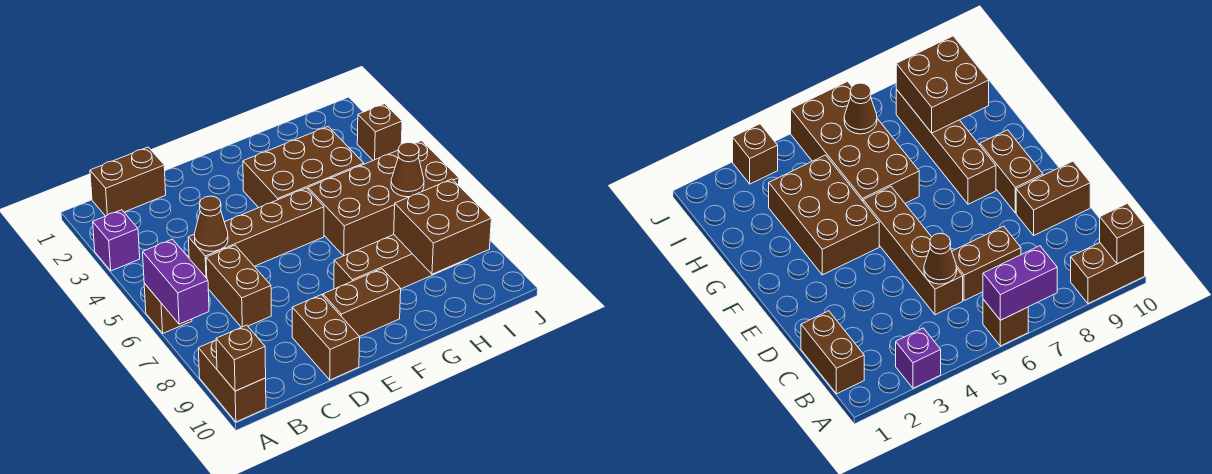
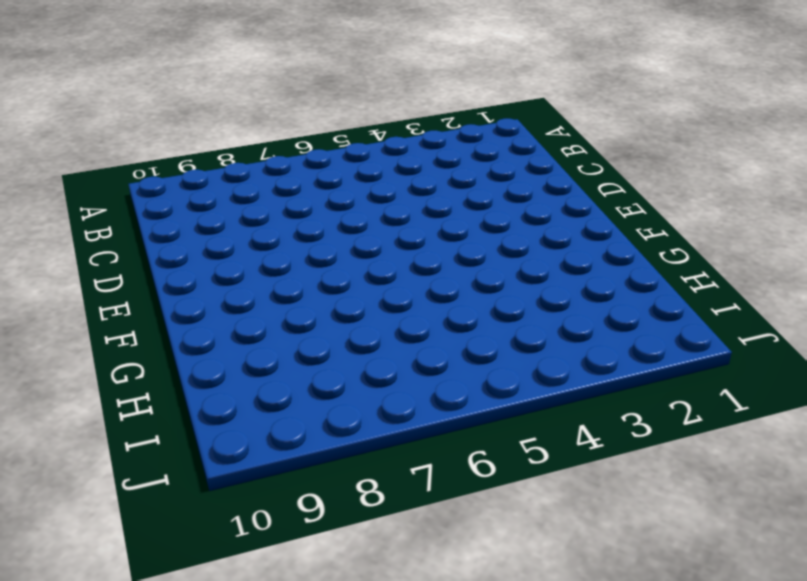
none -> purple 1x1 brick [93,210,140,271]
none -> brown 1x1 brick [144,283,192,333]
none -> brown 1x2 brick [198,340,266,422]

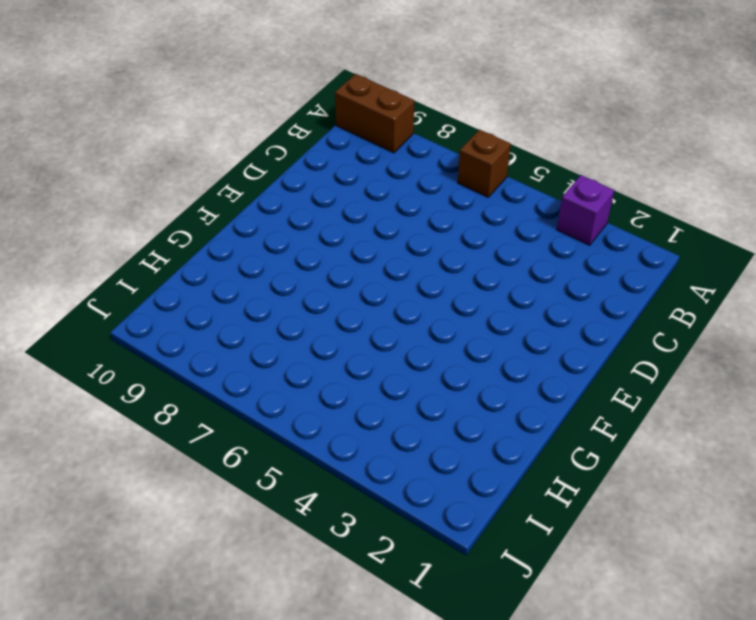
none -> brown 1x2 brick [90,147,166,216]
none -> brown 1x4 brick [188,188,324,278]
none -> brown 1x2 brick [206,245,271,327]

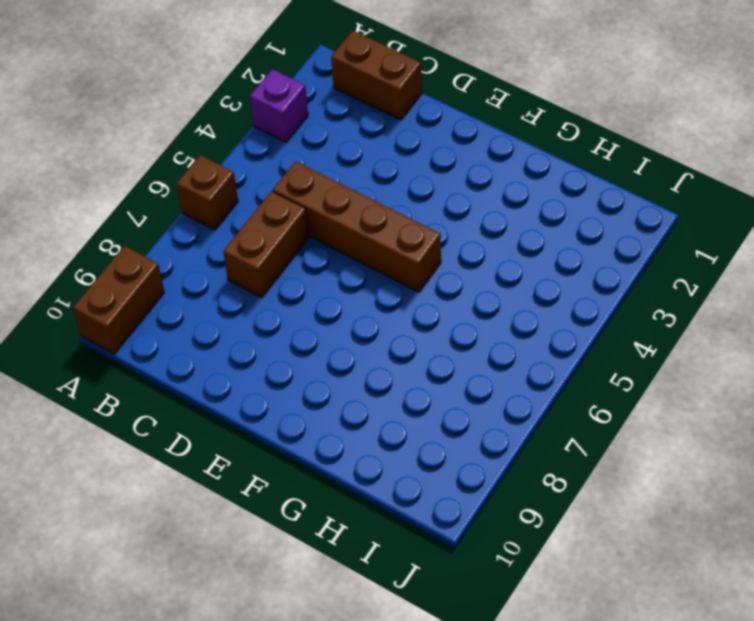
none -> brown 1x2 brick [292,295,360,380]
none -> brown 1x2 brick [323,269,401,336]
none -> brown 2x3 brick [243,127,364,208]

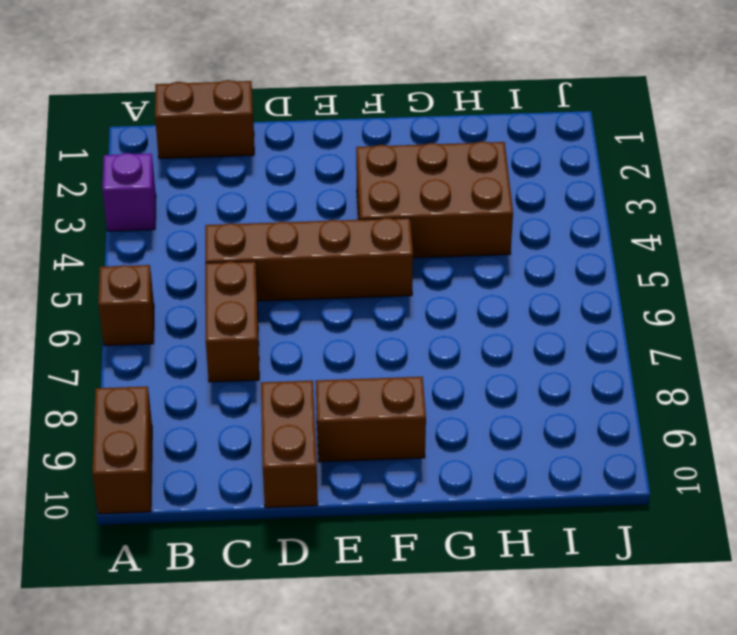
none -> brown 1x4 brick [334,235,468,289]
none -> brown 2x4 brick [308,141,459,256]
none -> brown 1x1 brick [357,104,402,160]

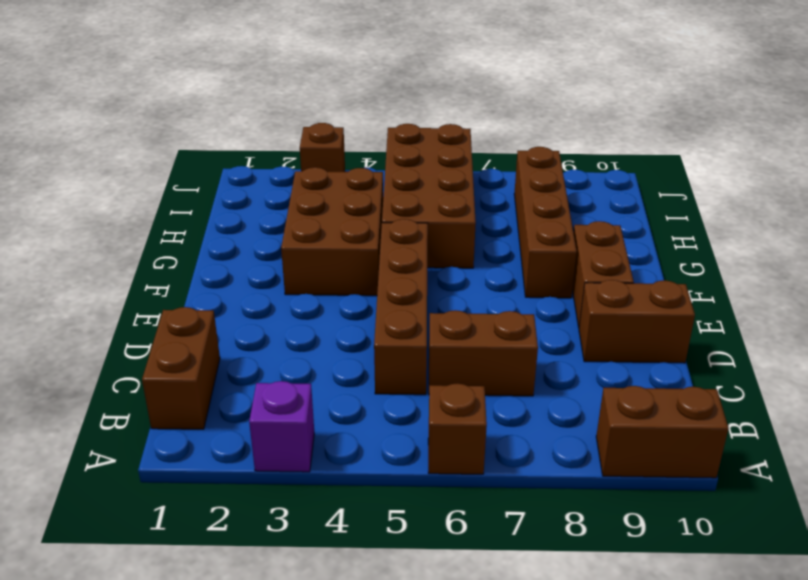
none -> purple 1x2 brick [143,239,209,324]
none -> brown 1x1 brick [216,325,266,391]
none -> brown 1x1 cone [194,196,228,251]

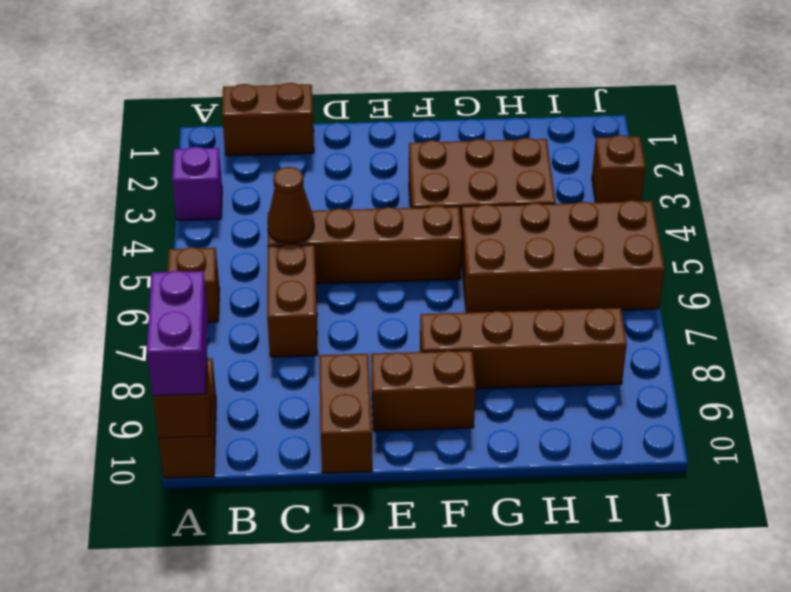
purple 1x2 brick [147,271,208,396] -> purple 1x2 brick moved to [143,239,209,324]
none -> brown 2x2 brick [394,179,491,274]
none -> brown 1x1 cone [391,142,424,197]

